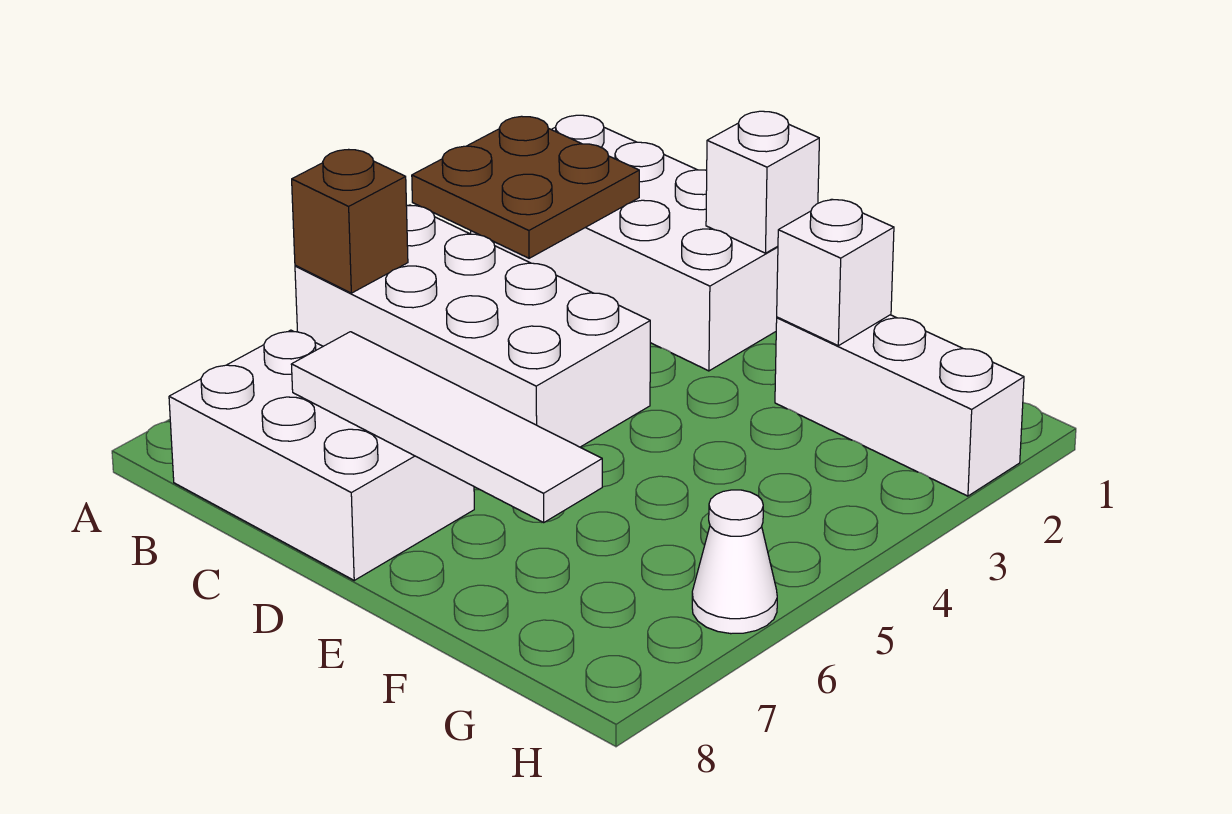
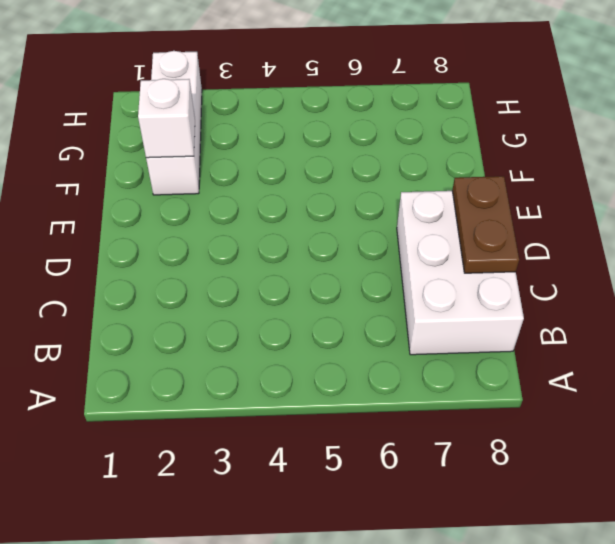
brown 1x2 plate [452,176,519,273] -> none
none -> white 2x4 brick [471,115,778,371]
none -> white 2x4 brick [295,205,650,447]

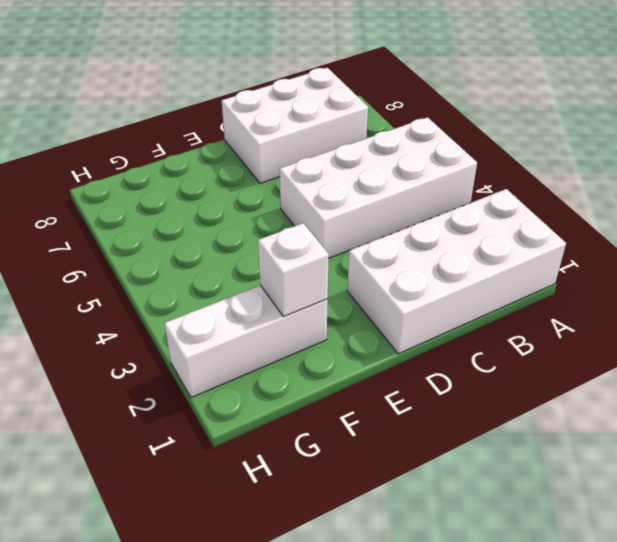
none -> white 1x1 cone [692,490,777,634]
none -> brown 2x2 plate [412,116,639,258]

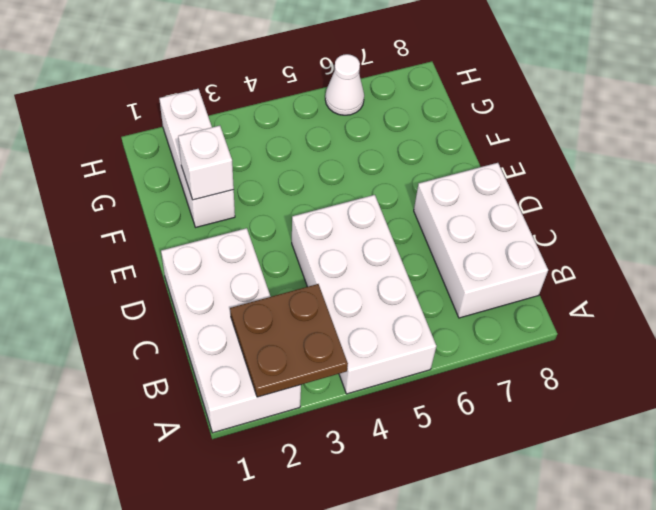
none -> brown 1x1 brick [292,150,408,293]
none -> white 1x4 tile [291,332,602,522]

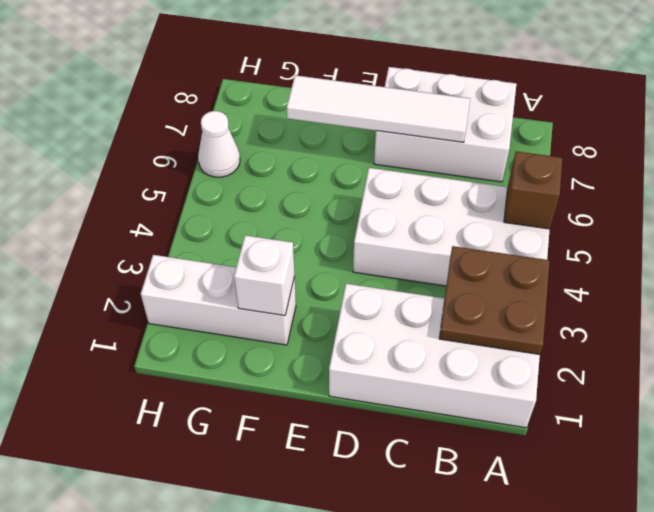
none -> white 1x1 brick [706,111,819,253]

